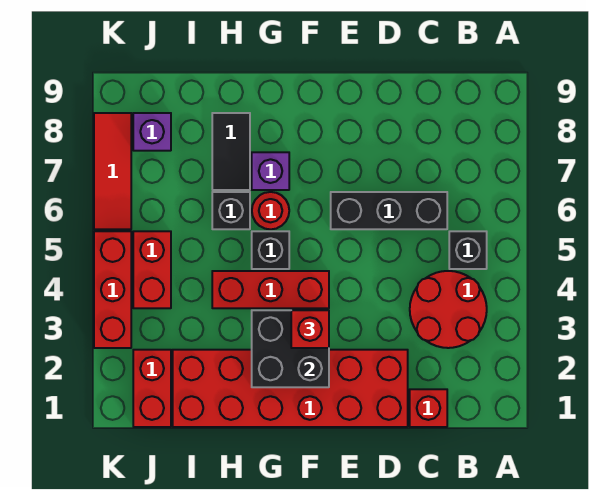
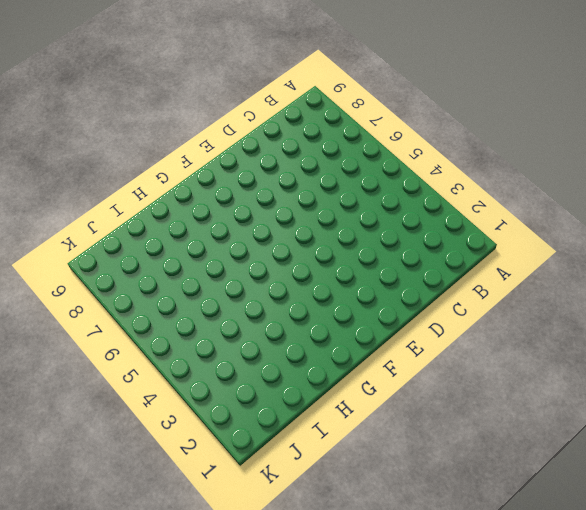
none -> red 2x2 round brick [410,271,487,348]
none -> black 1x1 brick [449,231,487,269]
none -> red 1x1 brick [410,389,447,427]

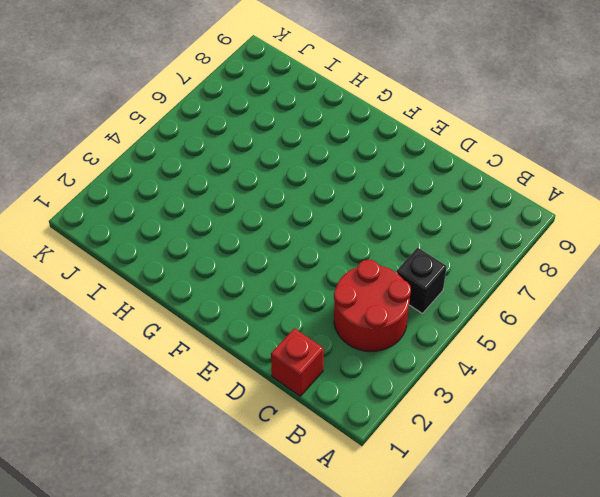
none -> black 1x3 brick [331,192,447,229]
none -> red 2x6 brick [173,350,408,427]
none -> red 1x3 brick [212,271,329,308]

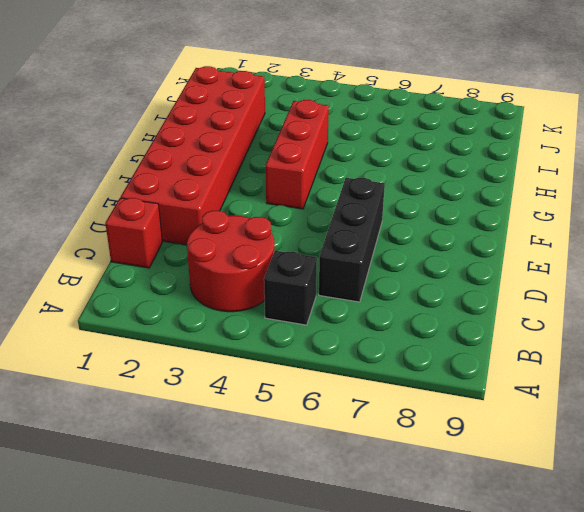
none -> black 1x1 brick [252,231,289,269]
none -> red 1x1 round brick [252,192,289,229]
none -> purple 1x1 brick [252,152,289,190]

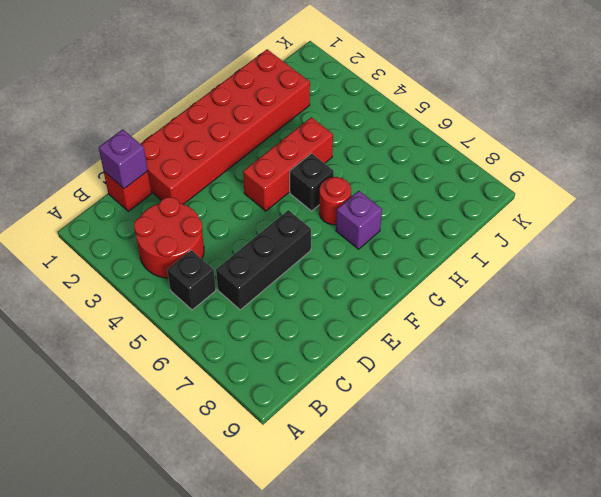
purple 1x1 brick [99,129,148,189] -> purple 1x1 brick moved to [133,113,171,151]
none -> black 1x1 brick [212,192,250,229]
none -> black 1x2 tile [212,113,250,190]
none -> red 1x2 brick [133,350,171,427]

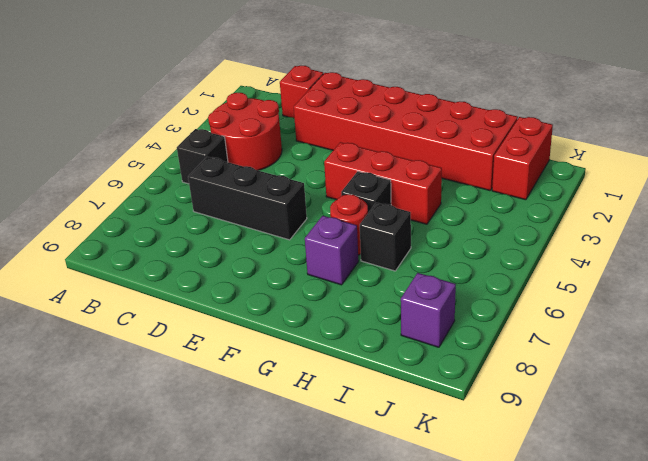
none -> black 1x2 tile [212,113,250,190]
none -> red 1x2 brick [133,231,171,308]
none -> red 1x3 brick [94,231,131,348]

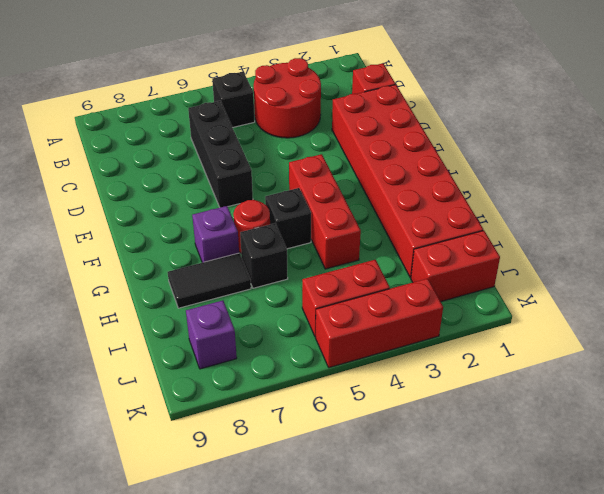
none -> red 1x3 tile [94,113,131,229]
none -> black 2x2 brick [252,310,329,387]
none -> red 1x1 brick [291,310,329,348]

